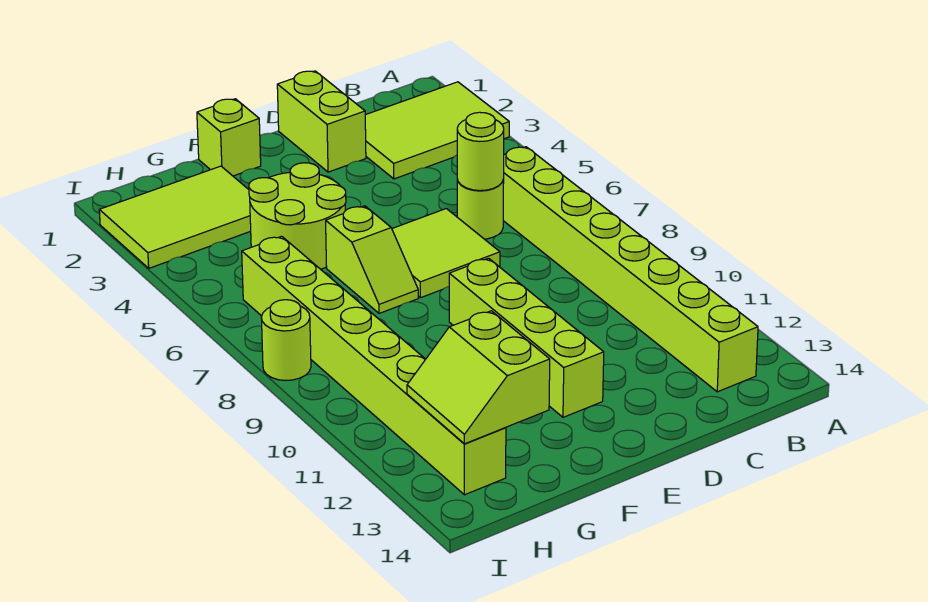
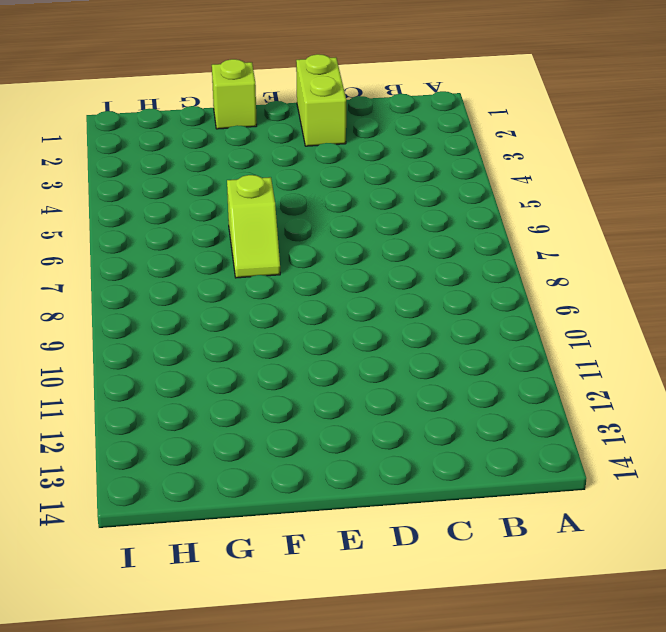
none -> lime 2x3 tile [365,82,509,179]
none -> lime 1x8 brick [503,147,758,392]
none -> lime 1x1 round brick [457,179,504,239]

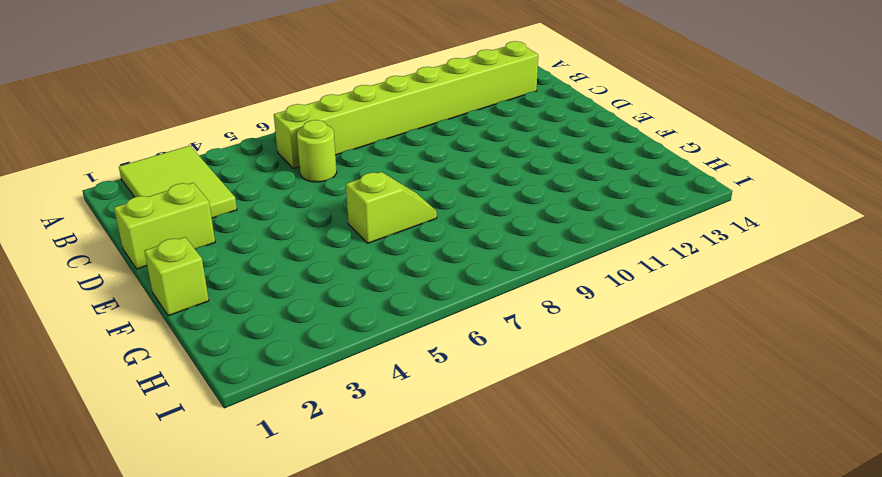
none -> lime 2x2 tile [392,209,500,298]
none -> lime 1x4 brick [449,258,604,417]
none -> lime 2x2 round brick [249,163,346,269]

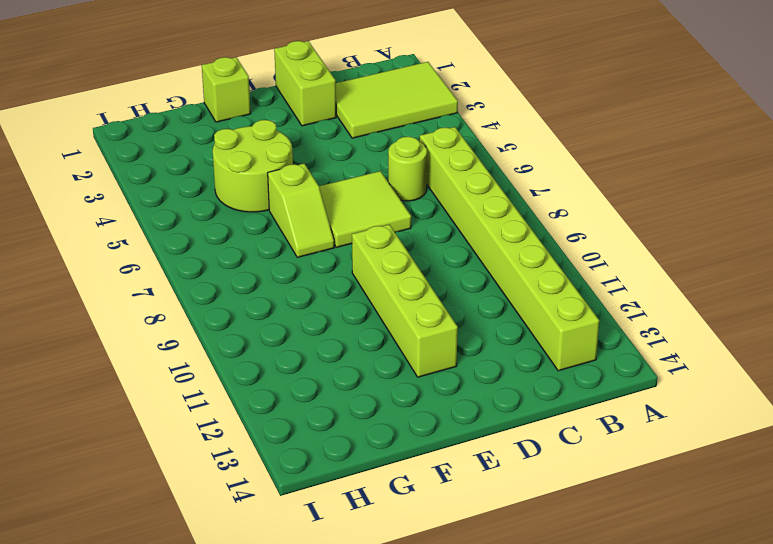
none -> lime 2x3 tile [99,166,251,268]
none -> lime 1x8 brick [242,236,506,495]
none -> lime 1x1 round brick [261,300,311,381]

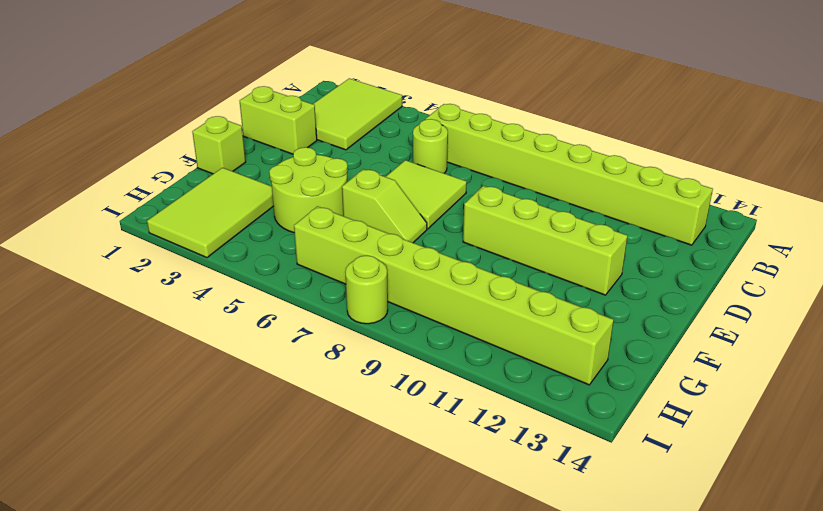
none -> lime 1x1 round brick [457,112,504,191]
none -> lime 2x2 slope [407,311,550,444]

